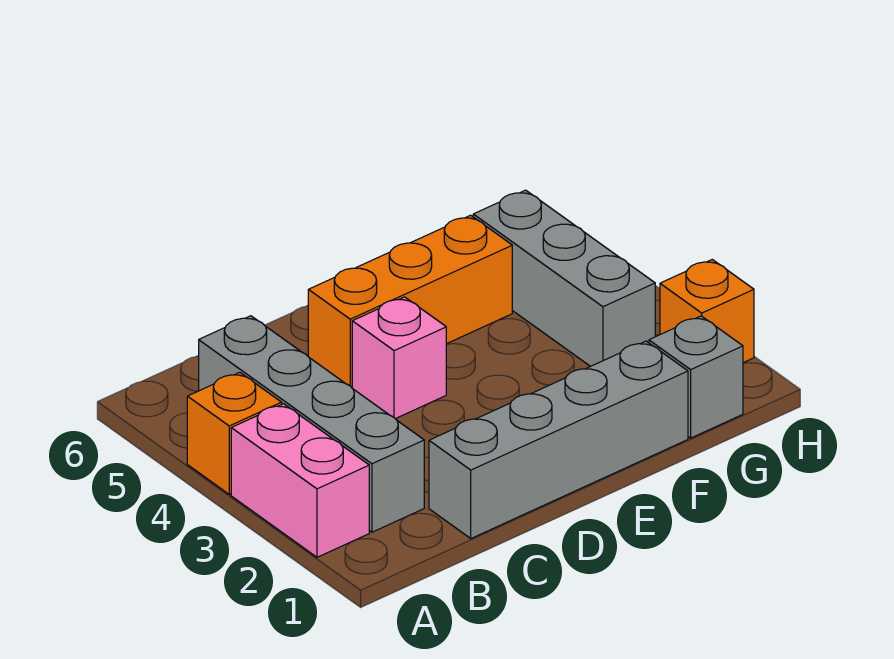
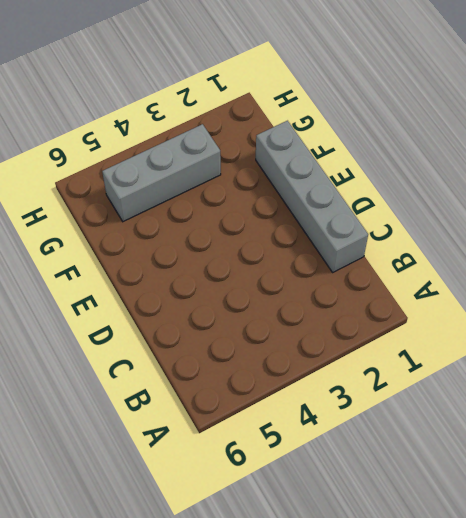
none -> pink 1x2 brick [231,404,369,557]
none -> orange 1x1 brick [187,372,282,494]

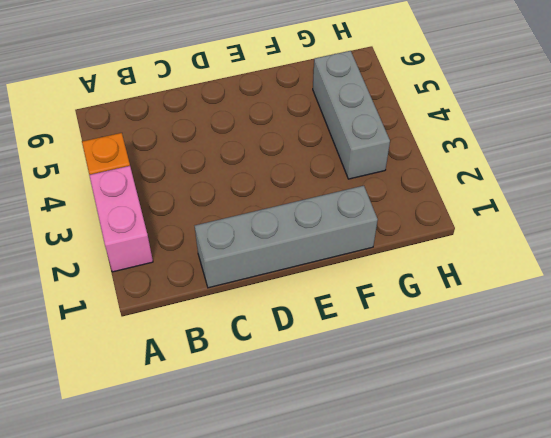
none -> grey 1x4 brick [199,316,424,532]
none -> pink 1x1 brick [352,297,446,419]

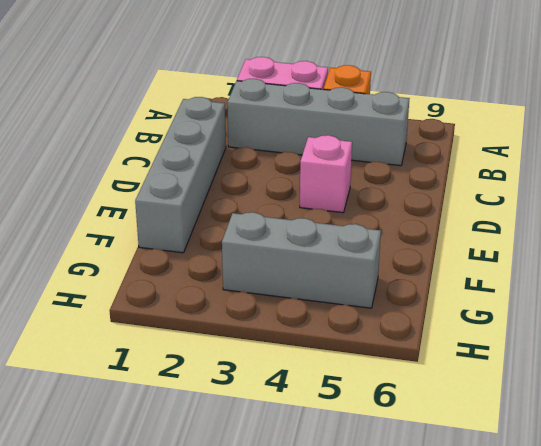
none -> orange 1x3 brick [308,215,512,387]
none -> grey 1x1 brick [649,316,743,438]

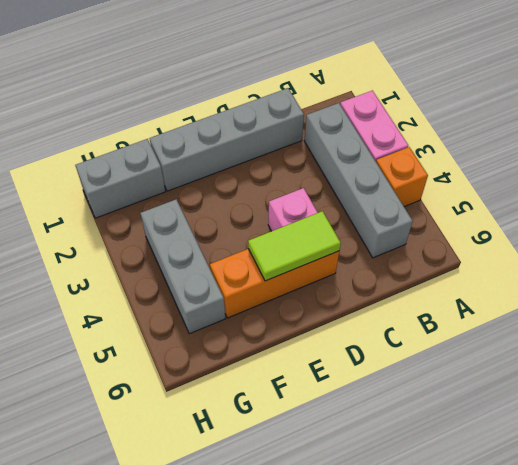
lime 1x2 tile [248,211,341,281] -> none
grey 1x2 brick [75,139,165,218] -> grey 1x1 brick [649,316,743,438]
none -> orange 1x1 brick [660,260,754,363]

